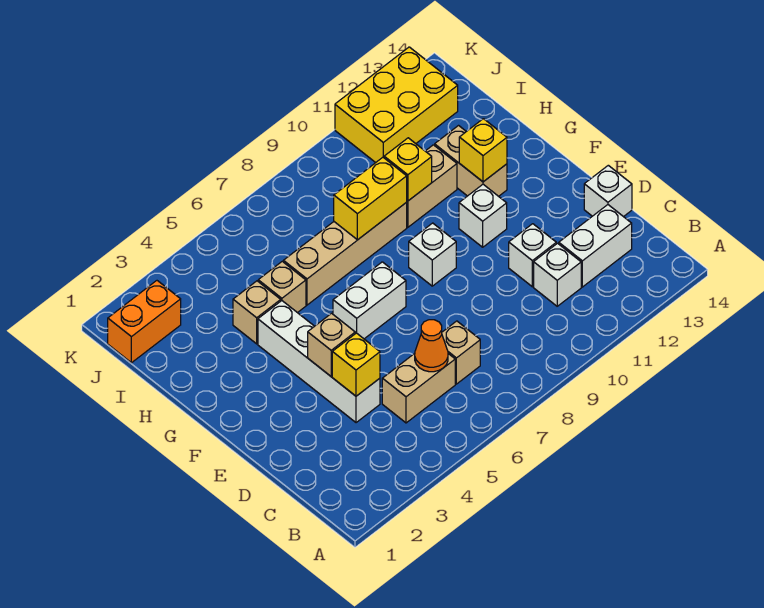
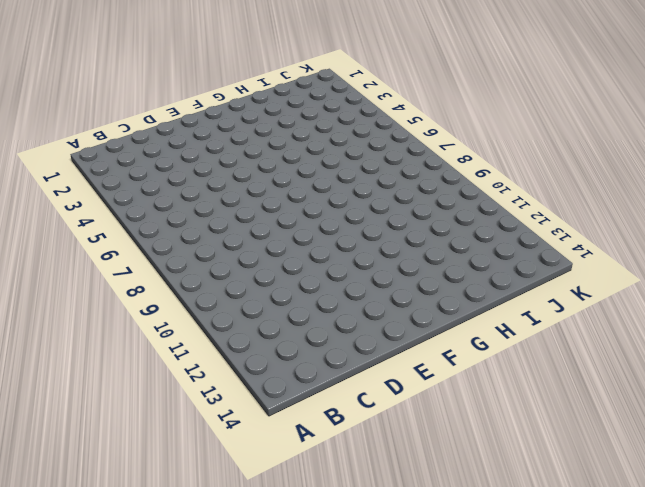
none -> tan 1x2 brick [382,353,455,423]
none -> tan 1x1 brick [442,321,480,384]
none -> white 1x1 brick [534,243,581,306]

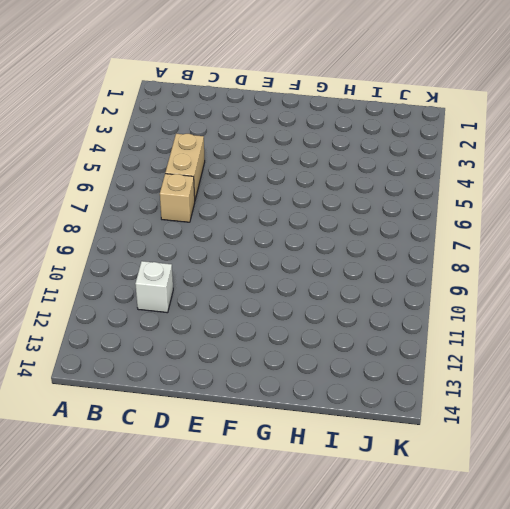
none -> white 1x2 brick [559,205,632,287]
none -> white 1x4 brick [258,301,380,423]
none -> white 1x1 brick [509,224,556,287]

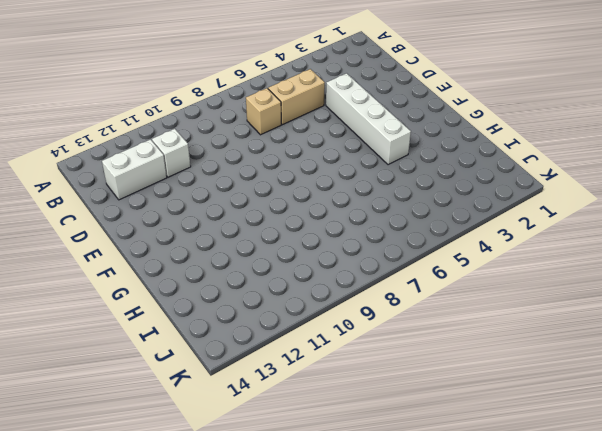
none -> white 1x1 brick [509,224,556,287]
none -> white 1x1 brick [584,165,632,217]
none -> white 1x2 brick [333,262,406,339]

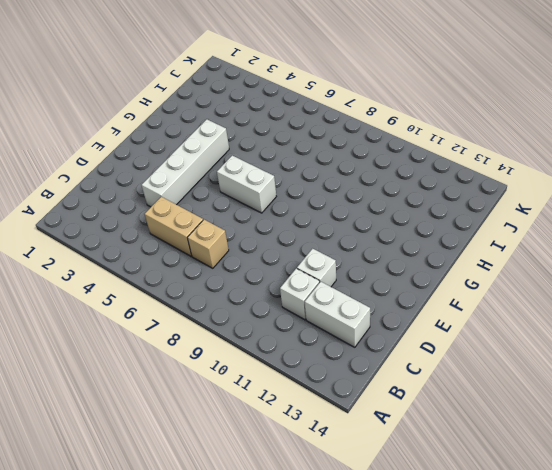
none -> white 1x1 brick [584,165,632,217]
none -> white 1x1 brick [409,223,456,286]
none -> white 1x1 brick [459,184,507,247]

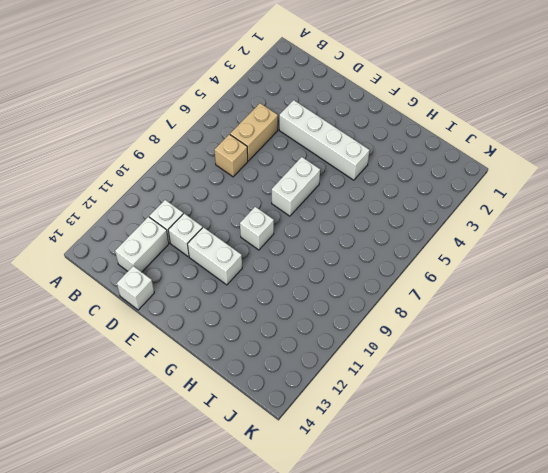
white 1x2 brick [188,227,242,285] -> white 1x1 brick [459,184,507,247]
none -> tan 1x2 brick [435,126,507,196]
none -> tan 1x1 brick [233,281,281,344]
none -> tan 1x1 brick [258,261,306,313]

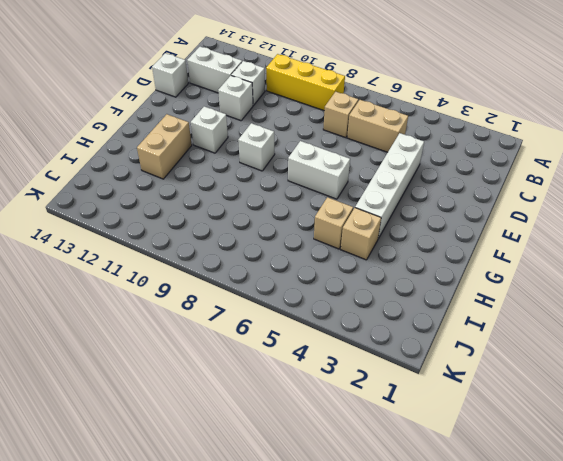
yellow 1x3 brick [266,54,345,111] -> none
none -> tan 1x4 brick [283,202,407,305]
none -> tan 1x2 brick [407,145,457,227]
none -> orange 1x2 brick [108,281,181,363]

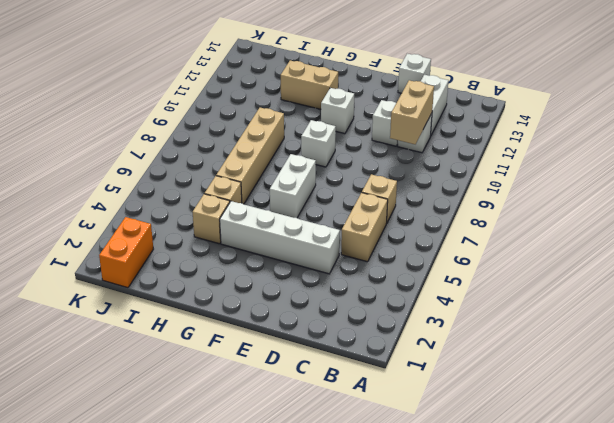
tan 1x2 brick [390,80,434,144] -> tan 1x2 brick moved to [407,145,457,227]
none -> yellow 2x3 brick [335,47,458,163]
none -> orange 1x1 cone [415,320,448,372]
none -> yellow 1x1 brick [332,333,380,396]

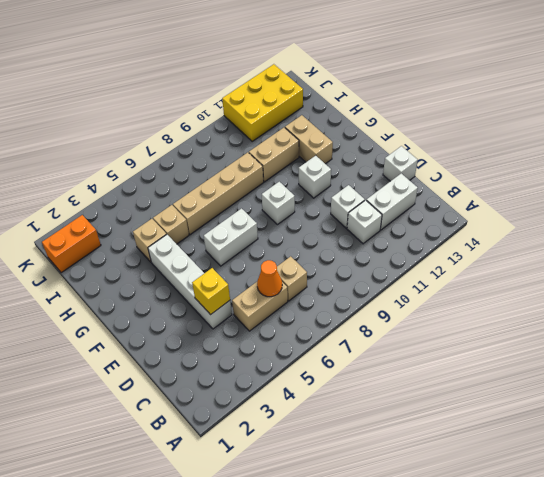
none -> tan 1x1 brick [308,313,355,376]
none -> yellow 1x1 brick [459,119,507,182]
none -> yellow 1x2 brick [334,157,407,240]

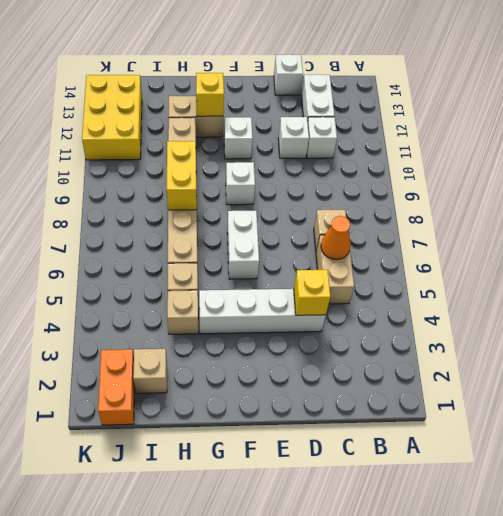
tan 1x1 brick [133,349,167,393] -> tan 1x1 brick moved to [308,313,355,376]
none -> yellow 1x1 brick [384,138,432,201]

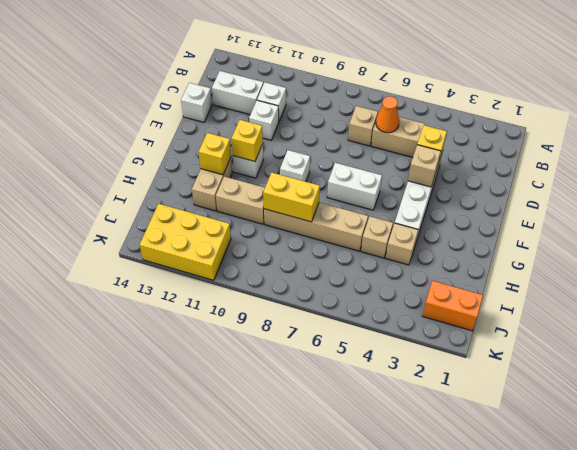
yellow 1x1 brick [231,120,263,161] -> yellow 1x1 brick moved to [384,138,432,201]

